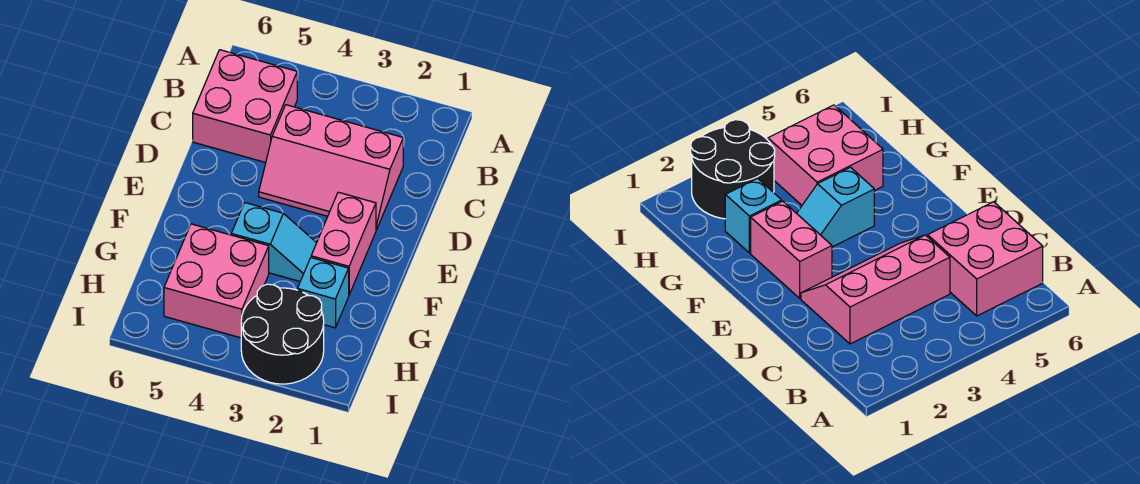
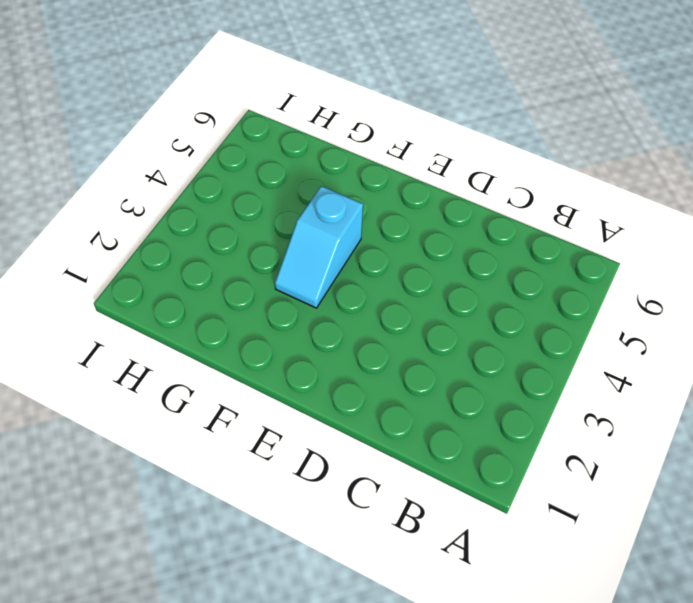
none -> pink 2x2 brick [193,50,297,163]
none -> pink 2x3 slope [259,105,403,230]

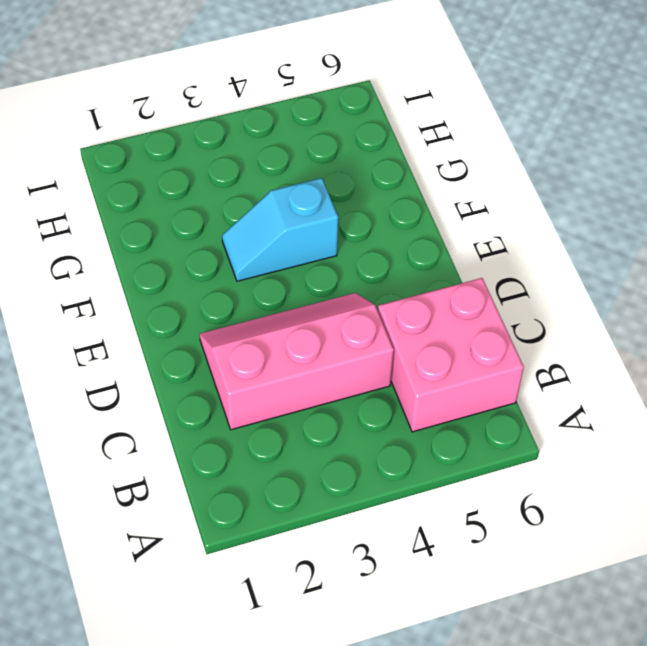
none -> pink 1x2 brick [311,192,376,294]
none -> cyan 1x1 brick [298,258,349,328]

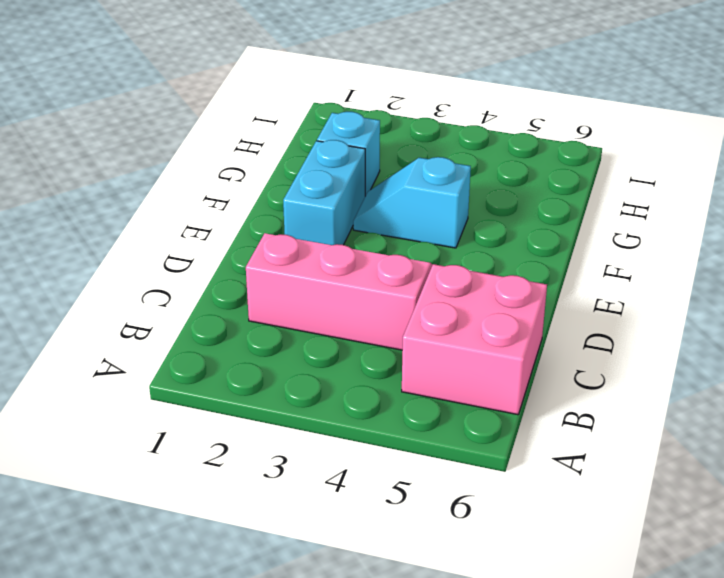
cyan 1x2 brick [283,140,365,245] -> pink 1x2 brick [311,192,376,294]
none -> pink 2x2 brick [164,224,269,338]
none -> black 2x2 round brick [241,284,324,384]

